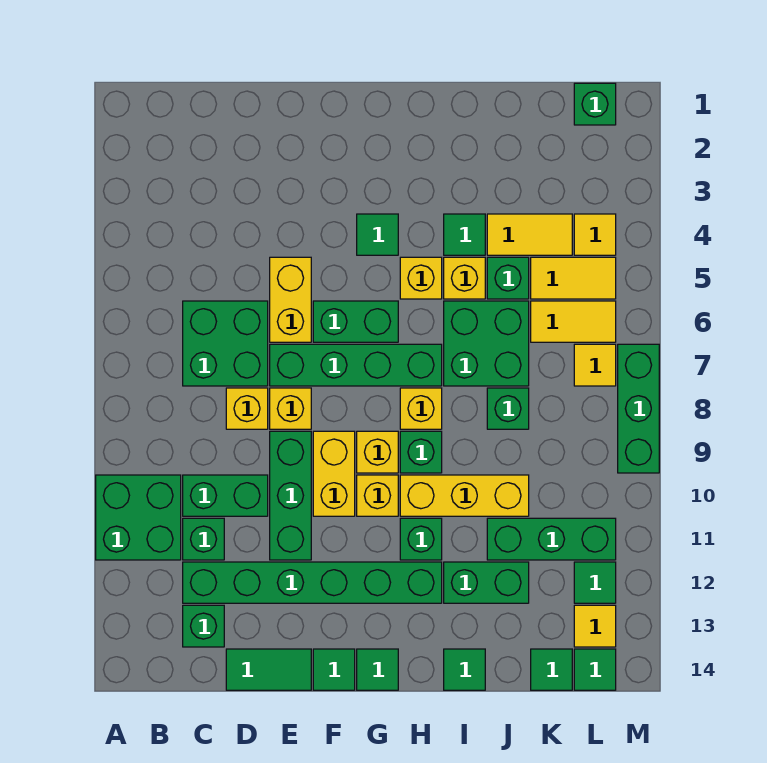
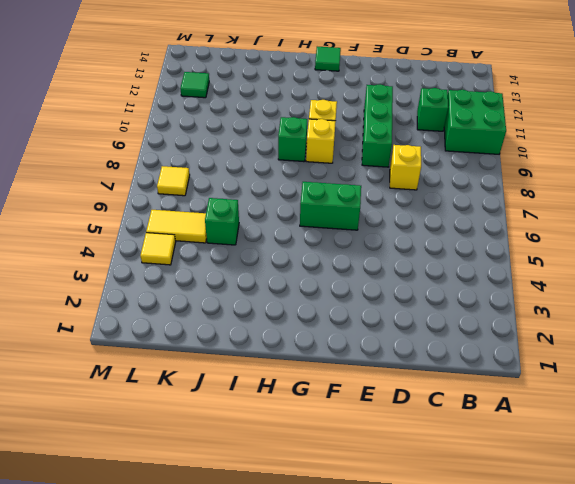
none -> green 2x2 brick [183,301,268,386]
none -> green 1x2 brick [183,475,268,516]
none -> green 1x6 brick [183,562,442,603]
none -> green 1x1 brick [183,605,224,647]

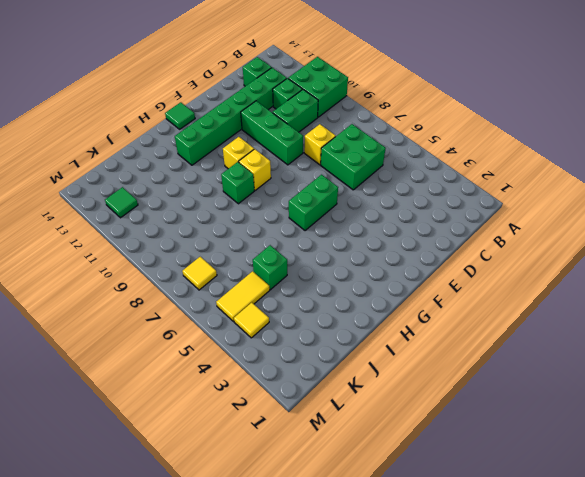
none -> green 1x2 tile [226,649,311,690]
none -> yellow 1x2 brick [270,257,311,342]
none -> green 1x4 brick [270,344,442,386]
none -> yellow 1x1 brick [270,388,311,429]

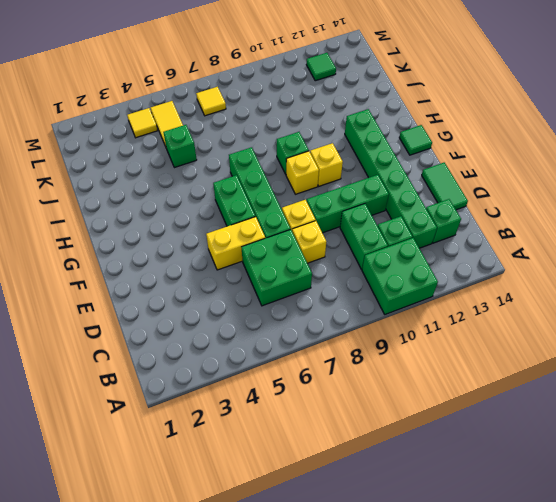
none -> yellow 1x2 brick [313,431,355,516]
none -> green 1x1 tile [313,649,355,690]
none -> green 1x1 tile [357,214,398,255]
none -> yellow 1x1 brick [400,257,442,299]

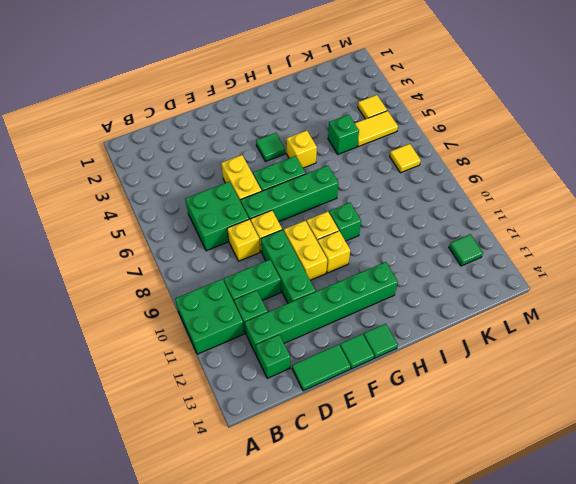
none -> yellow 1x1 brick [400,388,442,429]
none -> yellow 1x3 brick [400,475,529,516]
none -> green 1x1 brick [400,518,442,560]
none -> green 1x1 tile [444,214,485,255]

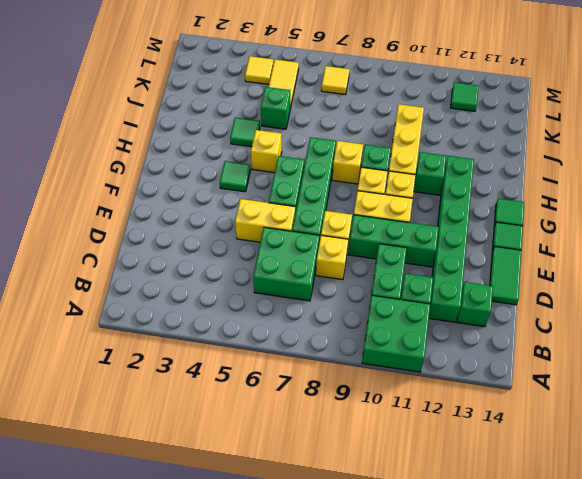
none -> yellow 1x1 brick [444,257,485,299]
none -> green 2x2 brick [444,301,529,386]
none -> green 1x2 brick [444,562,529,603]
none -> green 1x1 tile [444,649,485,690]

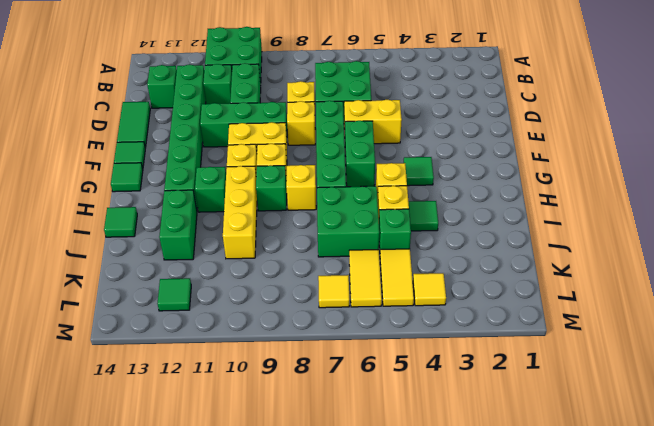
none -> yellow 1x2 tile [487,214,572,255]
none -> green 1x1 brick [487,388,529,429]
none -> green 1x3 brick [487,518,616,560]
none -> green 1x1 tile [531,649,572,690]

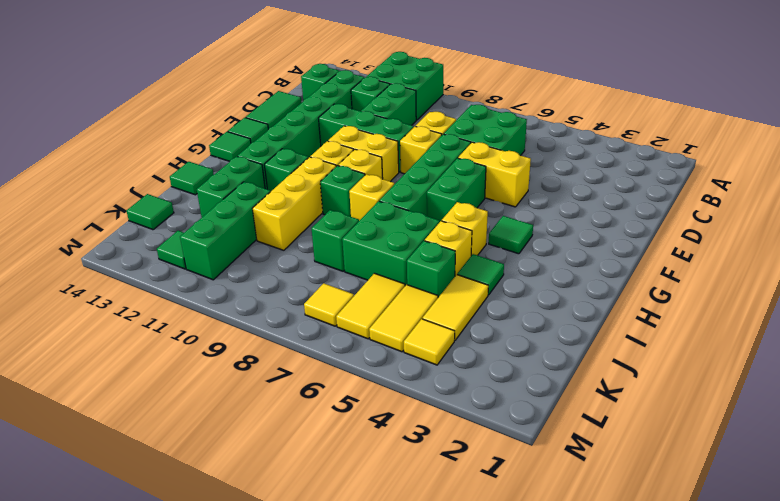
none -> green 1x1 brick [574,83,616,125]
none -> yellow 1x1 tile [574,605,616,647]
none -> green 1x1 tile [574,649,616,690]
none -> green 1x3 brick [618,344,659,473]

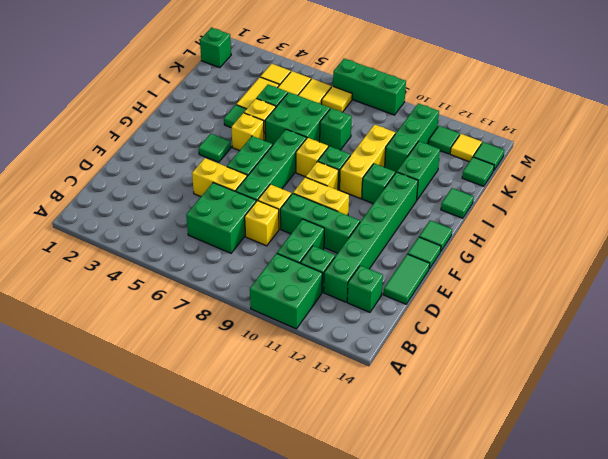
none -> yellow 1x1 brick [357,475,398,516]

